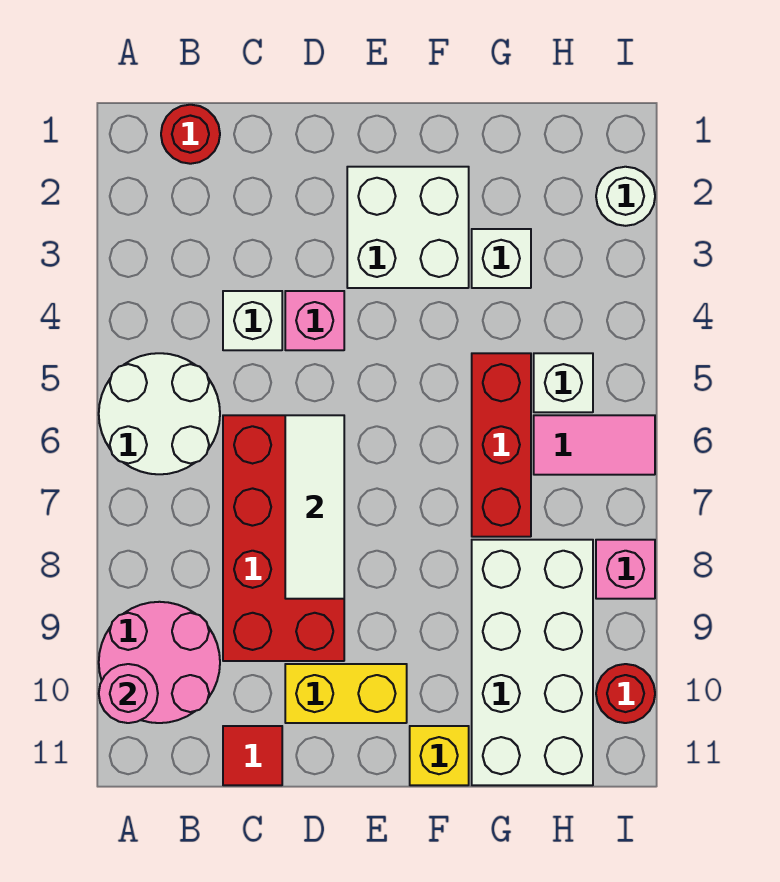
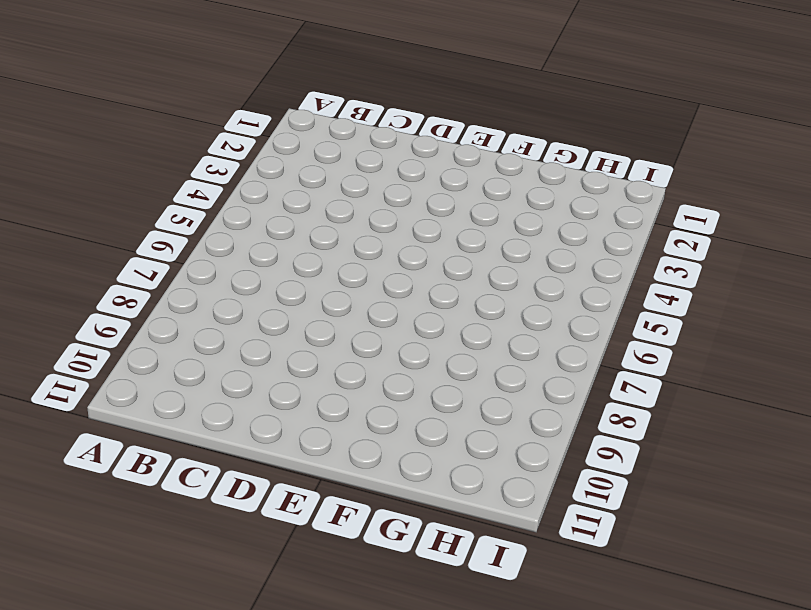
none -> white 2x2 round brick [99,353,220,474]
none -> pink 2x2 round brick [99,602,220,723]
none -> red 1x1 round brick [161,105,220,164]

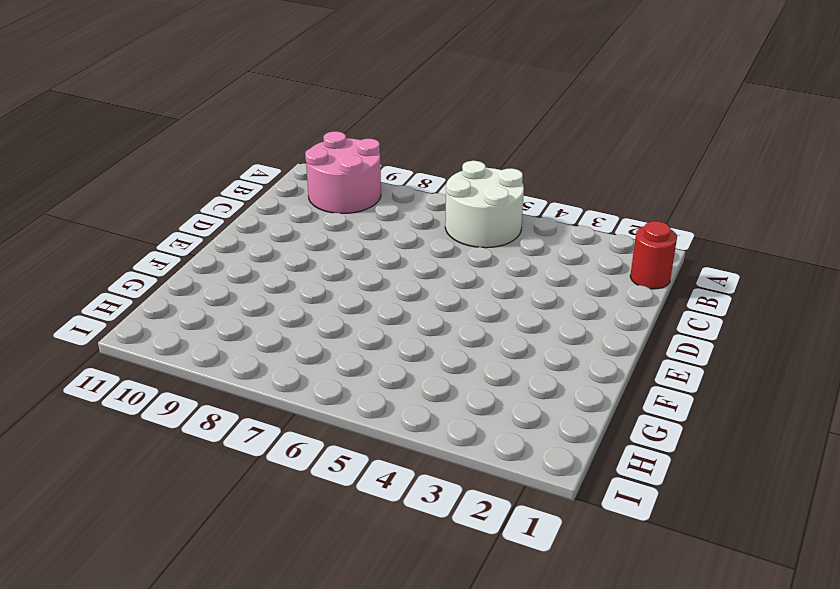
none -> white 1x1 brick [223,291,282,350]
none -> red 2x4 brick [223,415,344,661]
none -> red 1x1 tile [223,726,282,785]

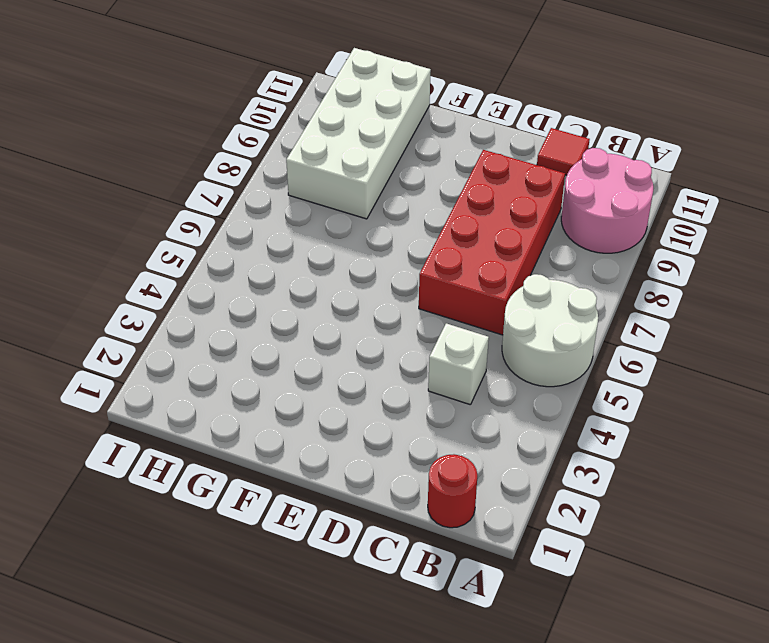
none -> pink 1x1 brick [285,291,344,350]
none -> yellow 1x2 brick [285,664,407,723]
none -> white 2x2 brick [347,167,469,288]

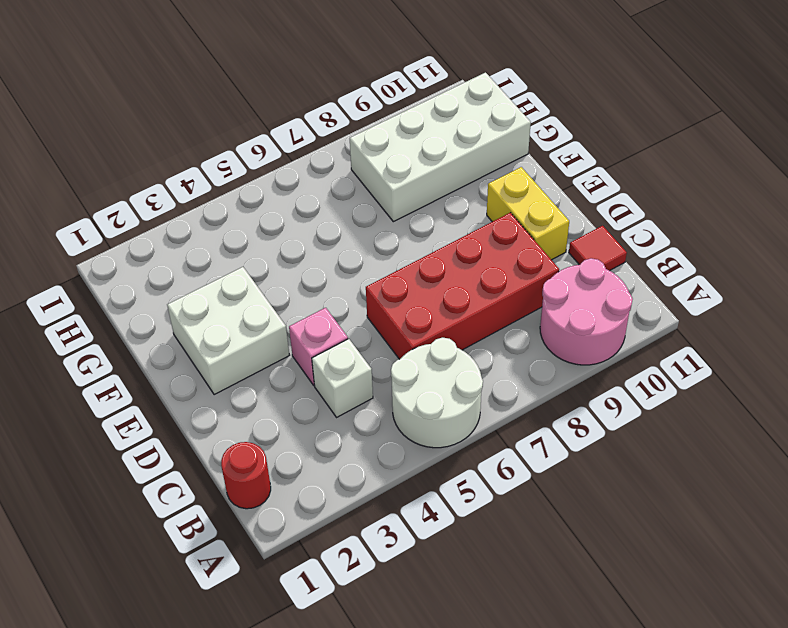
none -> yellow 1x1 brick [410,726,469,785]
none -> white 1x1 brick [472,229,531,288]
none -> red 1x3 brick [472,353,531,537]

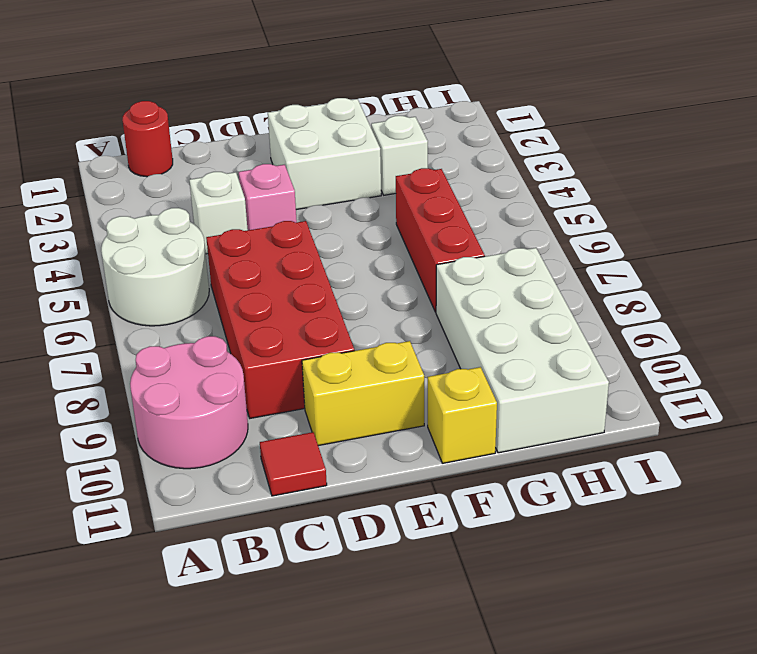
none -> white 1x1 brick [534,353,593,412]
none -> pink 1x2 tile [534,415,655,475]
none -> white 1x1 round brick [596,167,655,226]

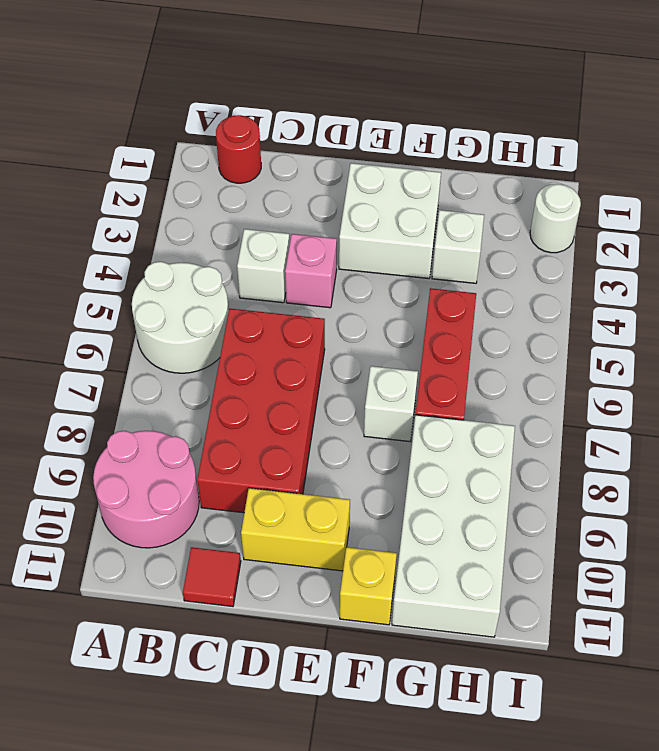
white 1x1 brick [364,366,418,442] -> white 1x1 brick moved to [534,353,593,412]
none -> pink 1x2 tile [534,415,655,475]
none -> pink 1x1 brick [596,540,655,599]
none -> red 1x1 round brick [596,664,655,723]

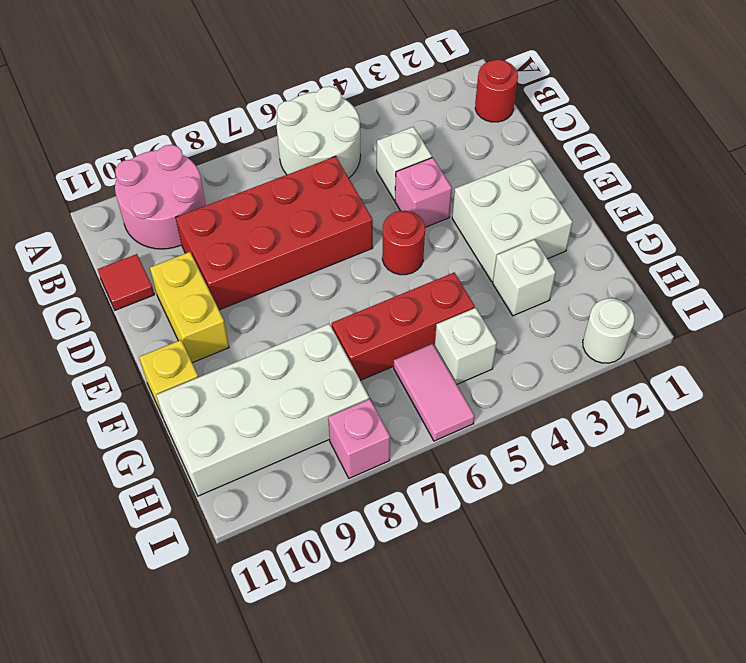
red 1x1 round brick [382,211,425,275] -> red 1x1 round brick moved to [596,664,655,723]
none -> pink 1x1 round brick [99,664,158,723]
none -> white 1x3 tile [285,415,344,599]

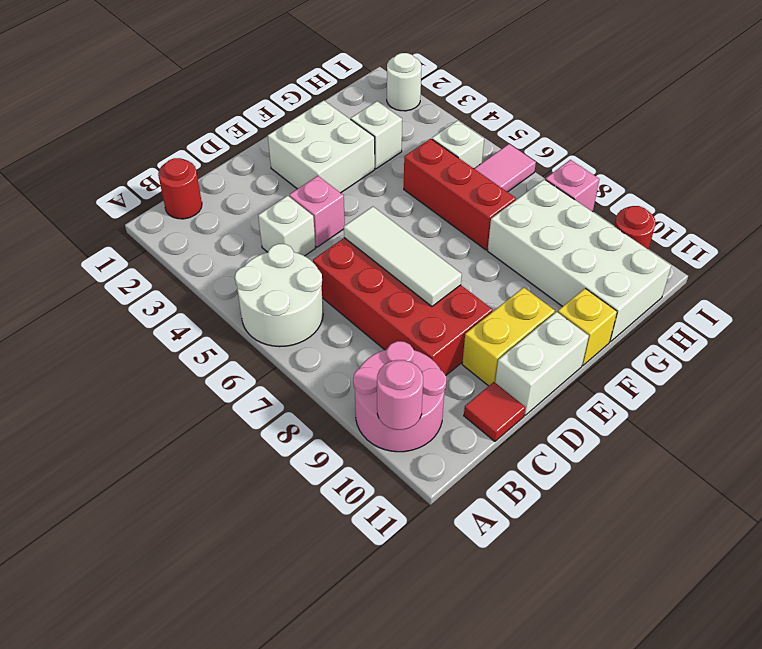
white 1x2 brick [495,312,589,415] -> none

